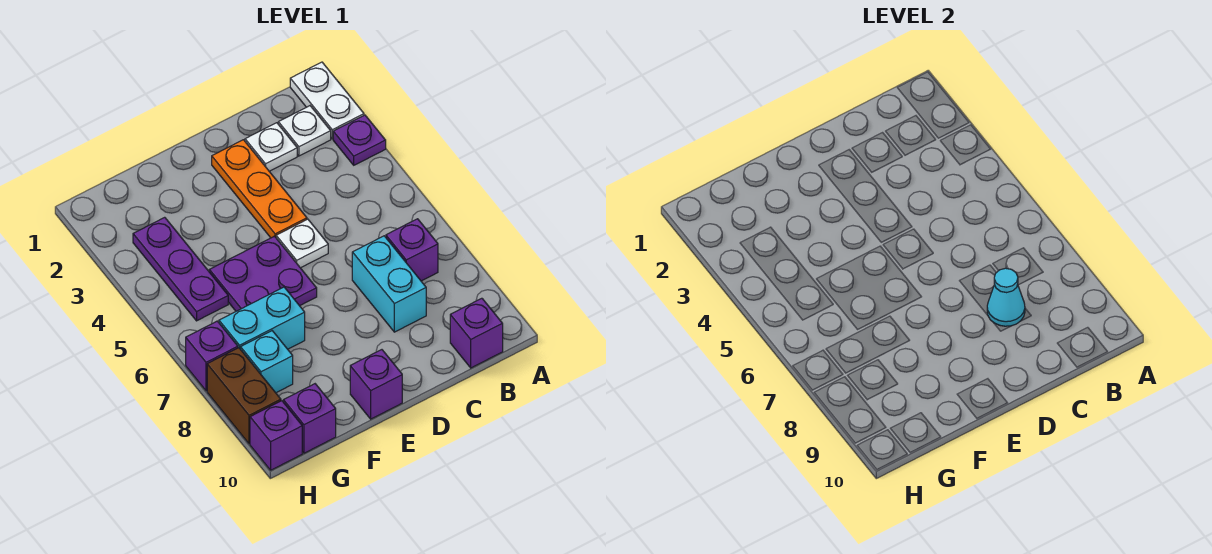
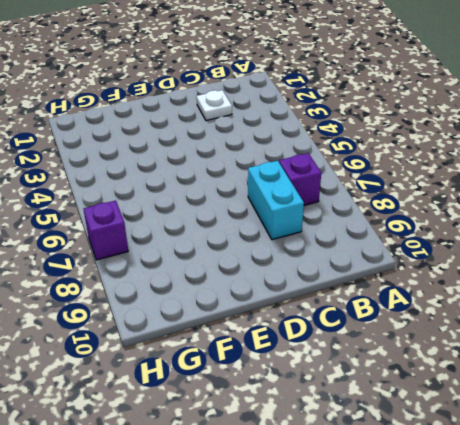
none -> white 1x2 plate [290,62,364,139]
none -> purple 1x1 plate [333,115,386,165]
none -> white 1x1 plate [278,106,331,156]

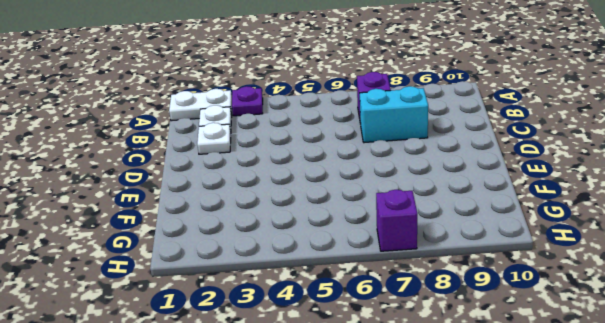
none -> purple 1x1 brick [450,298,503,368]
none -> orange 1x3 plate [212,140,307,238]
none -> white 1x1 plate [276,219,328,268]

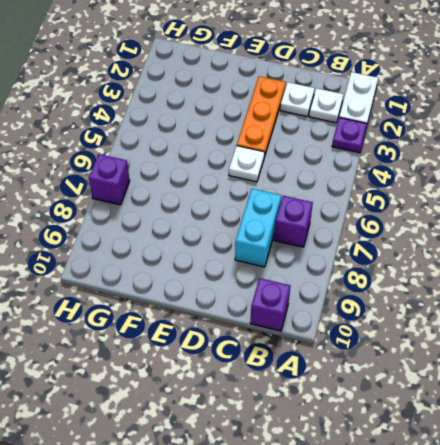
none -> purple 2x2 plate [209,236,317,311]
none -> purple 1x1 brick [350,350,402,419]
none -> cyan 1x2 brick [219,287,305,349]

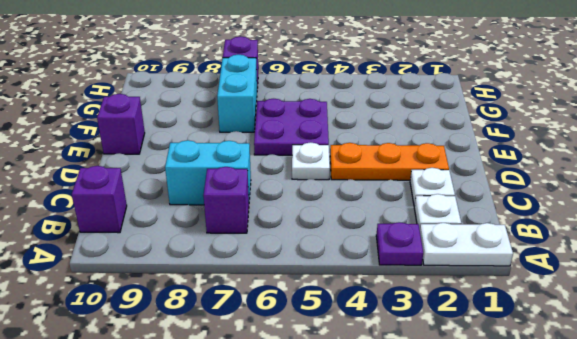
none -> purple 1x3 plate [133,217,228,321]
none -> cyan 1x1 brick [241,331,293,393]
none -> purple 1x1 brick [283,384,336,453]

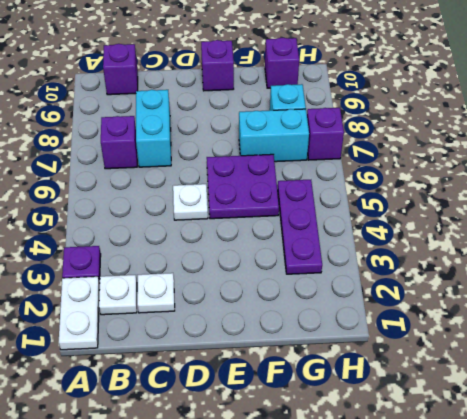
none -> orange 1x3 plate [212,140,307,238]
none -> brown 1x2 brick [207,348,281,444]
none -> purple 1x1 brick [250,401,302,470]

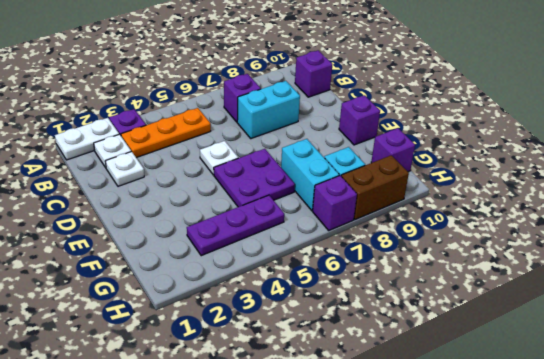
orange 1x3 plate [121,108,211,158] -> orange 1x3 plate moved to [212,140,307,238]
none -> purple 1x1 brick [250,401,302,470]
none -> cyan 1x1 cone [987,268,1025,326]

